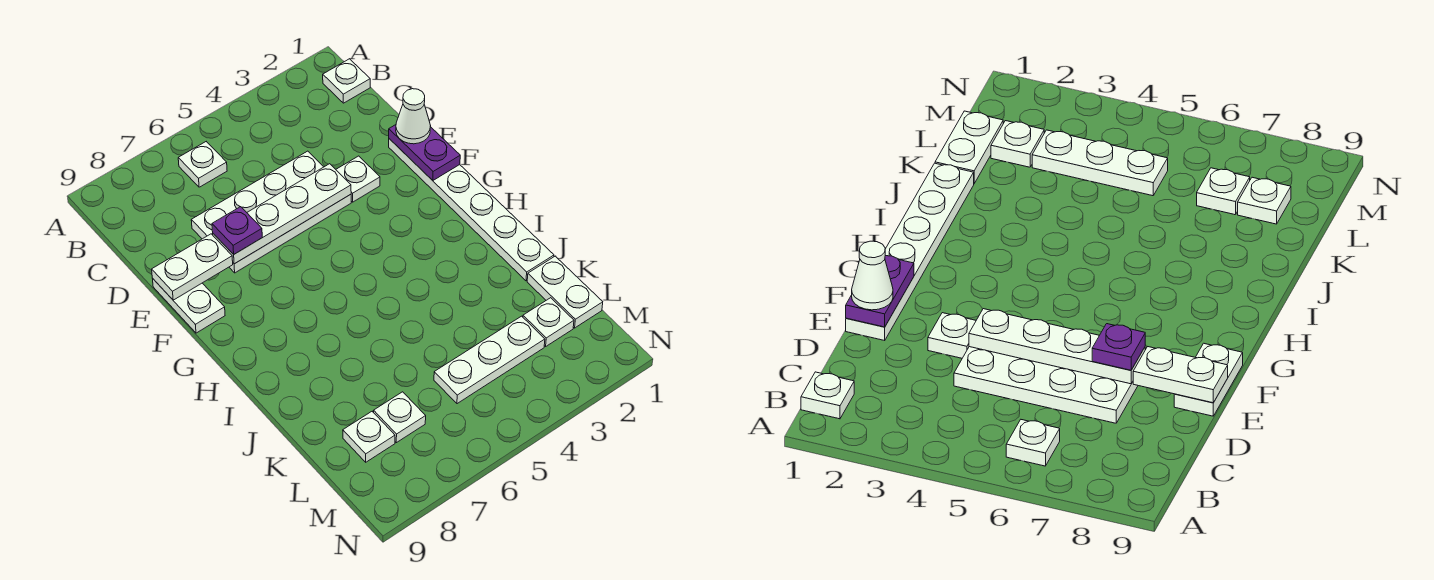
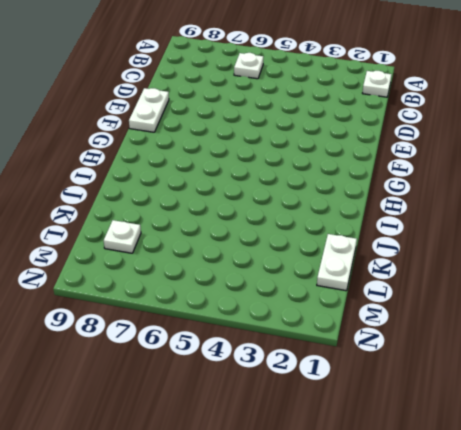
none -> white 2x4 plate [191,151,351,273]
none -> white 1x6 plate [389,139,554,281]
none -> white 1x1 plate [336,156,380,202]

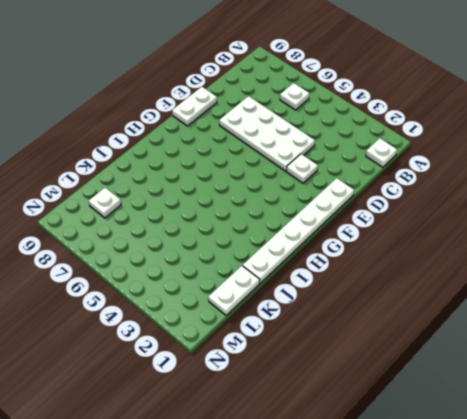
none -> white 1x1 plate [523,298,574,346]
none -> white 1x3 plate [434,316,545,404]
none -> white 1x1 plate [374,392,426,443]

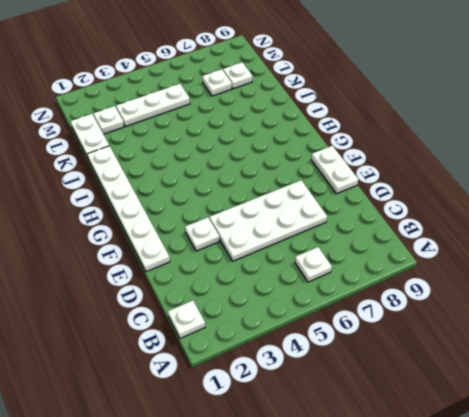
none -> purple 1x2 plate [389,125,460,180]
none -> white 1x4 plate [213,164,351,264]
none -> white 1x2 plate [152,234,233,300]

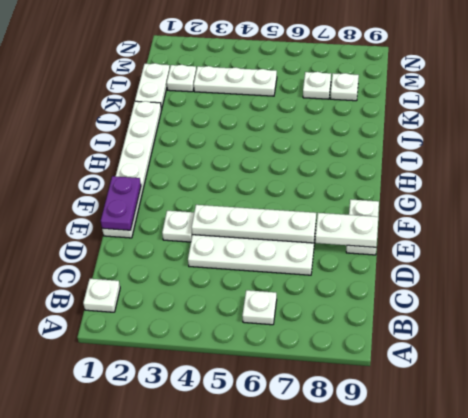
none -> white 1x1 cone [396,89,431,144]
none -> purple 1x1 plate [212,207,262,254]

